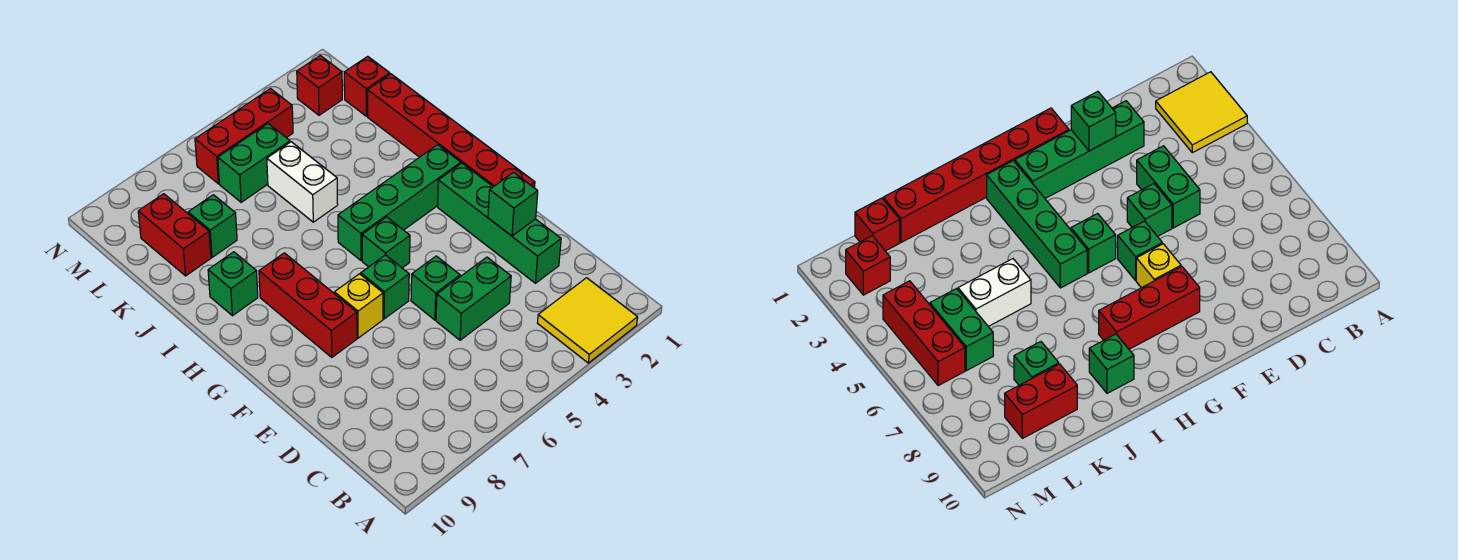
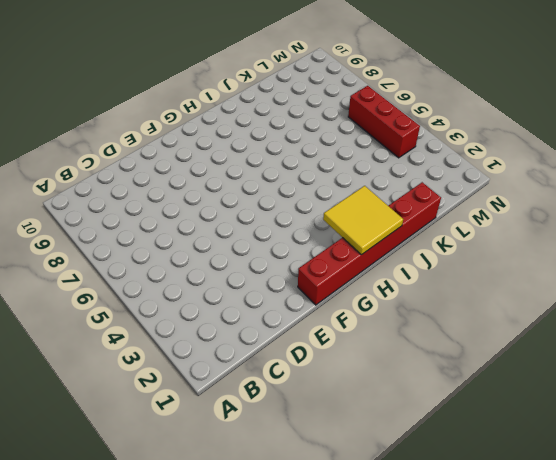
yellow 2x2 tile [323,186,403,255] -> yellow 2x2 tile moved to [538,278,638,363]
none -> green 1x4 brick [438,163,561,283]
none -> green 1x2 brick [436,257,511,340]
none -> green 1x1 brick [411,256,460,320]

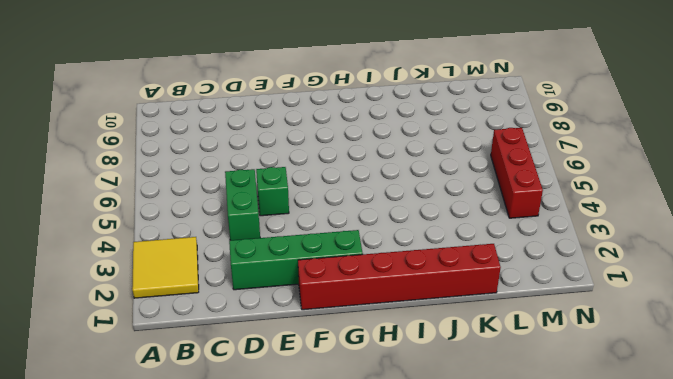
none -> green 1x1 brick [361,255,409,319]
none -> yellow 1x1 brick [334,274,383,338]
none -> red 1x3 brick [259,253,357,357]

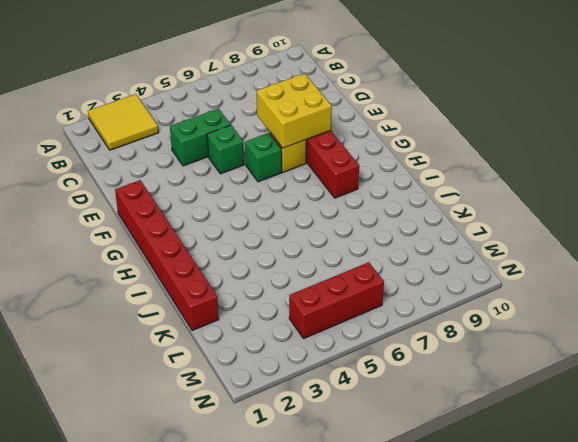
yellow 2x2 brick [257,73,332,148] -> none
none -> green 1x4 brick [438,163,561,283]
none -> green 1x1 brick [362,217,410,268]
none -> green 1x4 brick [338,145,461,260]

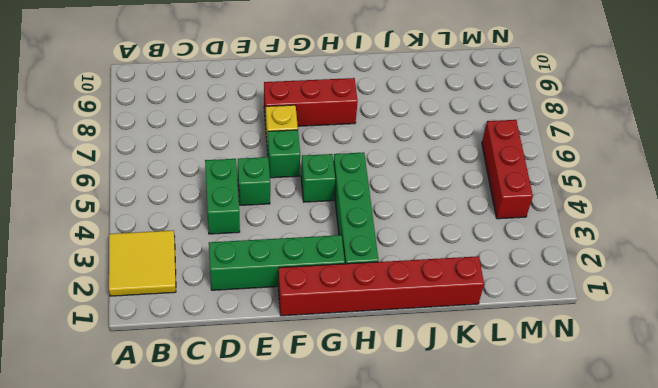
none -> green 1x1 brick [208,252,258,316]
none -> white 1x2 brick [267,142,338,222]
none -> green 1x1 brick [188,195,237,257]

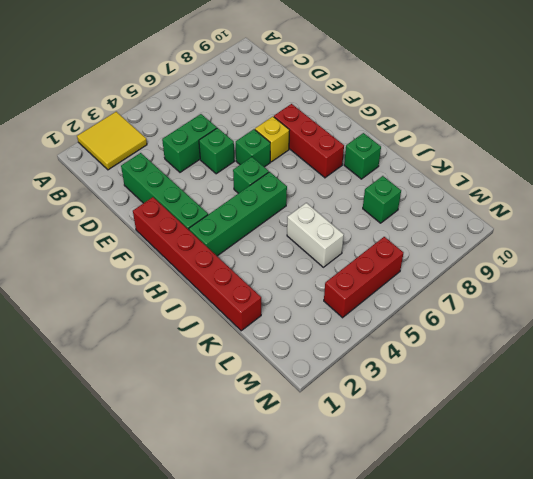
none -> red 1x2 brick [138,194,211,276]
none -> red 1x1 brick [344,56,390,116]
none -> green 1x2 brick [218,124,290,202]

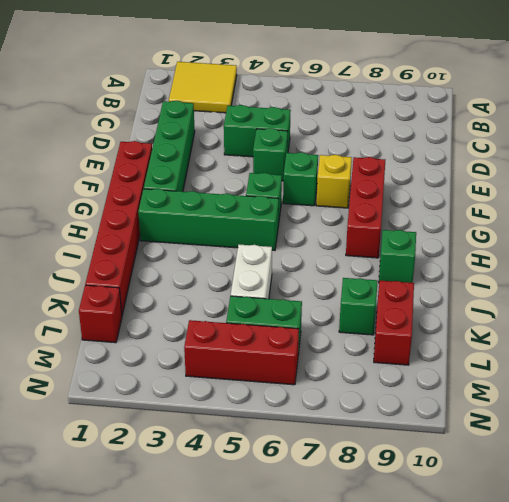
none -> red 1x1 brick [297,56,342,115]
none -> green 1x1 brick [488,173,538,236]

